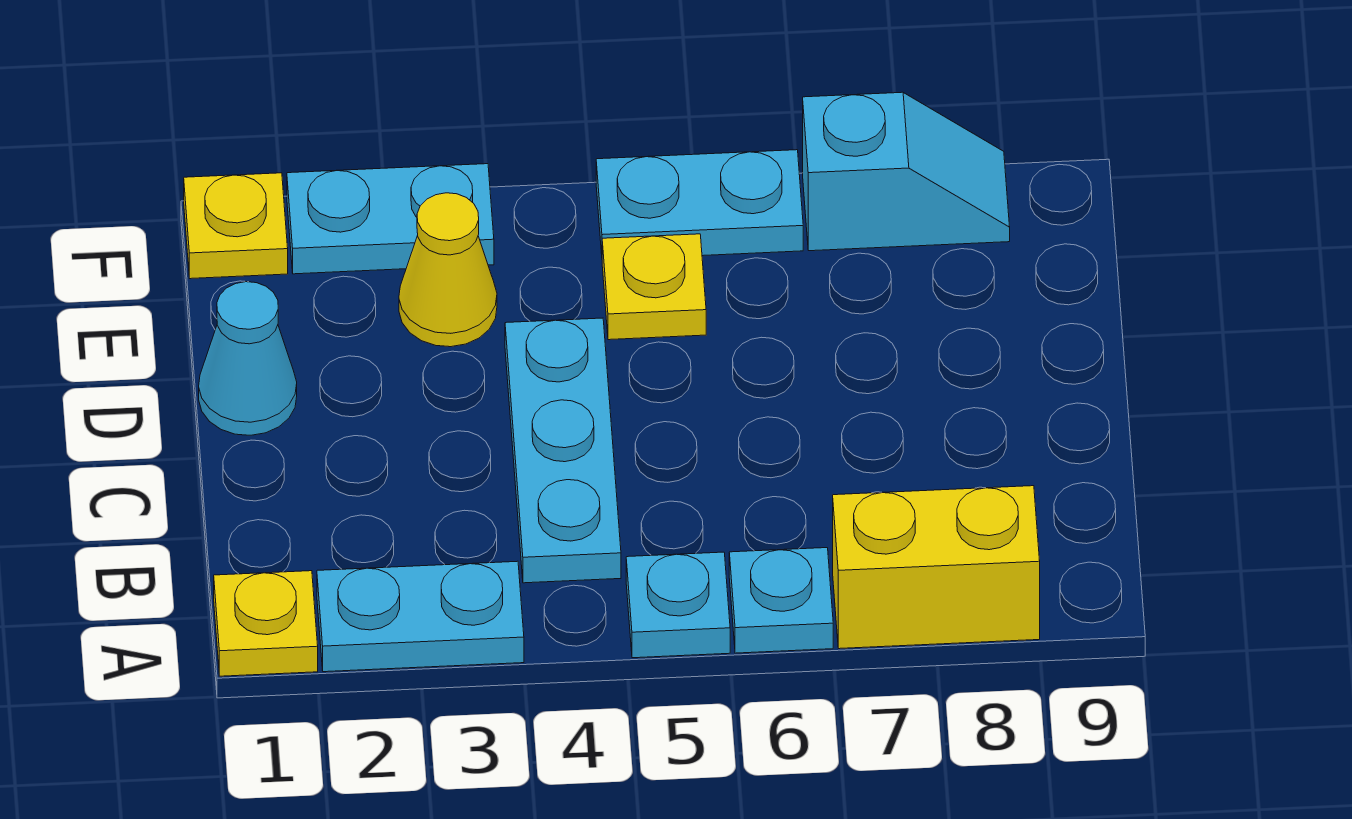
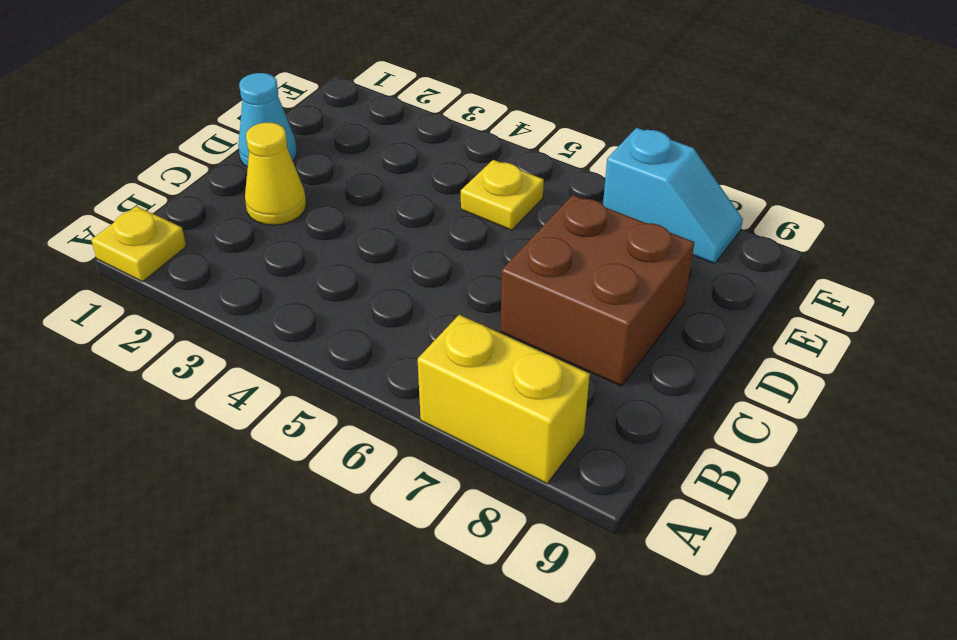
yellow 1x1 cone [245,122,306,225] -> yellow 1x1 cone moved to [399,193,497,347]
brown 2x2 brick [501,195,694,386] -> none
none -> cyan 1x2 plate [317,561,524,672]
none -> cyan 1x1 plate [626,552,730,658]
none -> cyan 1x1 plate [729,548,833,653]

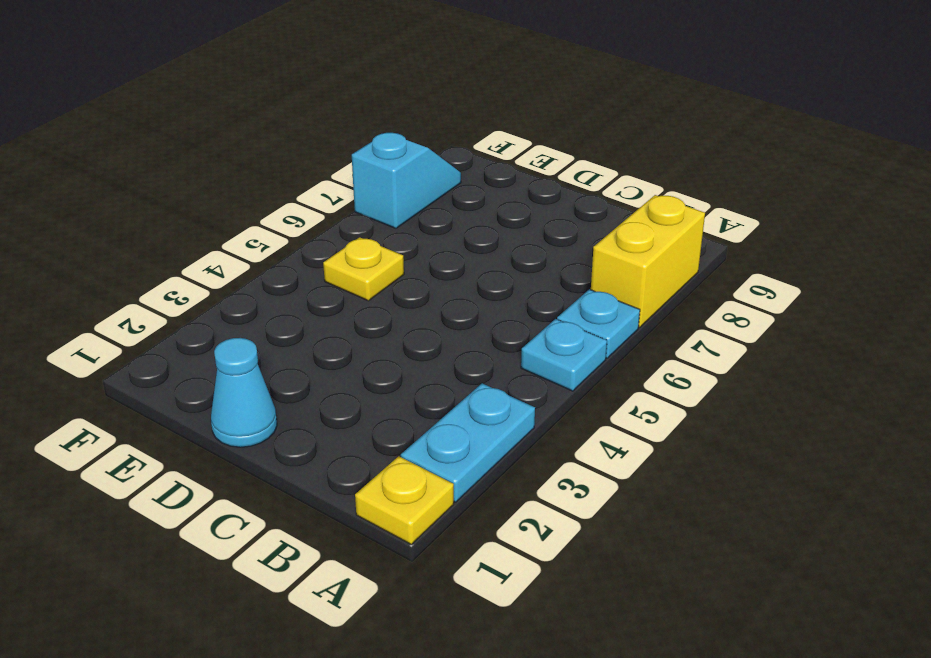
none -> cyan 1x3 plate [505,318,621,583]
none -> yellow 1x1 cone [399,193,497,347]
none -> yellow 1x1 plate [184,173,288,279]

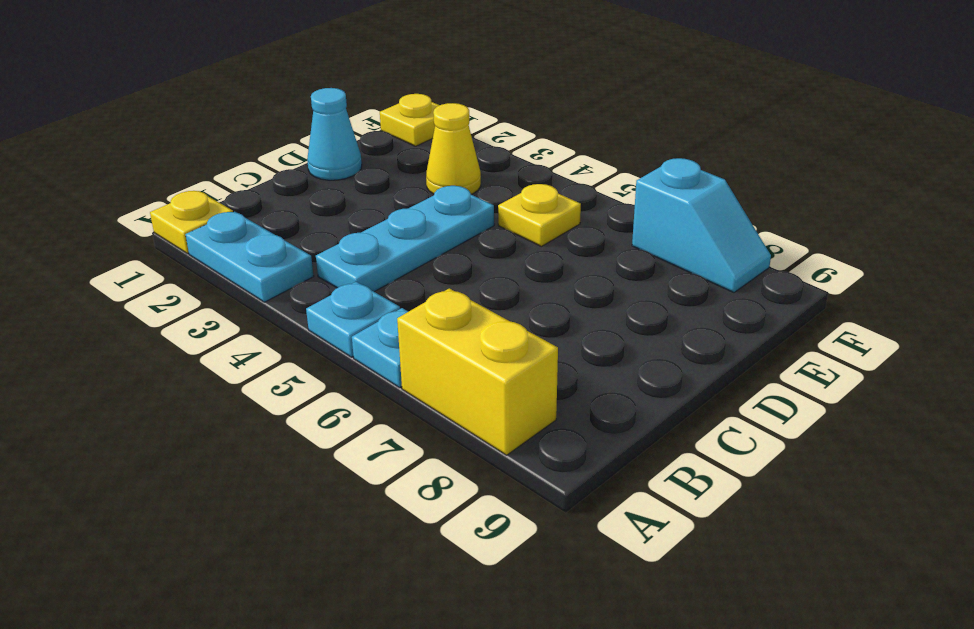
none -> cyan 1x2 plate [287,164,494,274]
none -> cyan 1x2 plate [596,150,803,256]

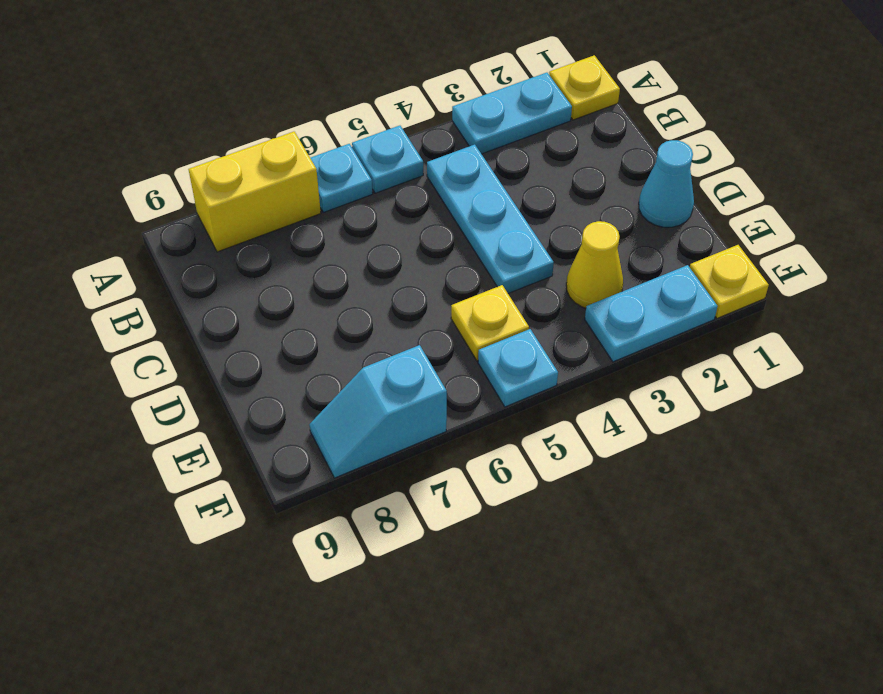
cyan 1x1 plate [478,329,558,407] -> cyan 1x2 plate [596,150,803,256]

